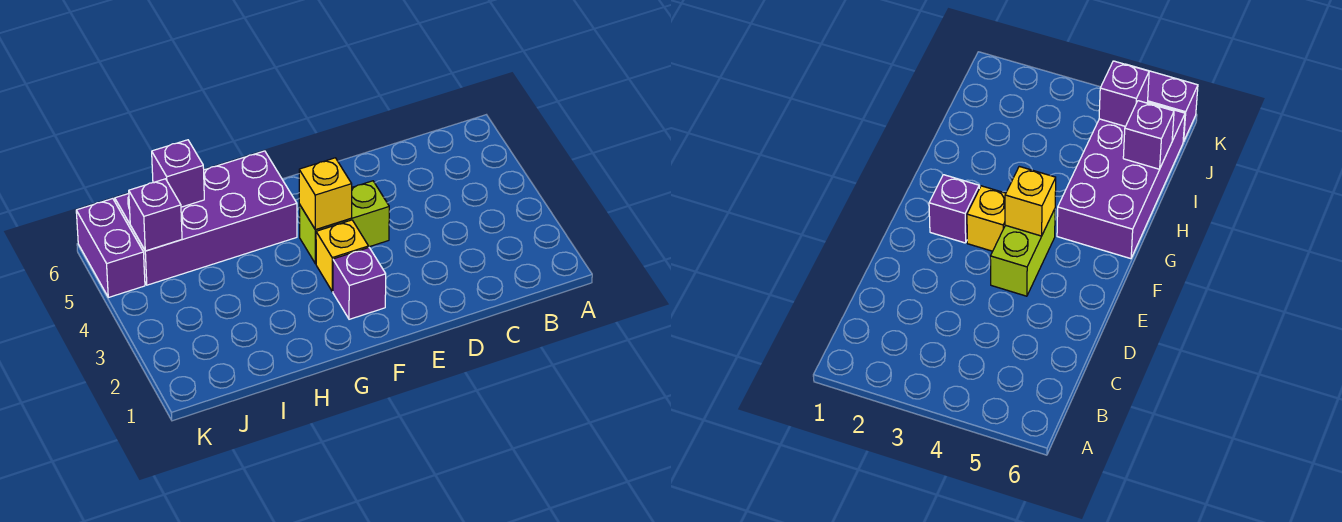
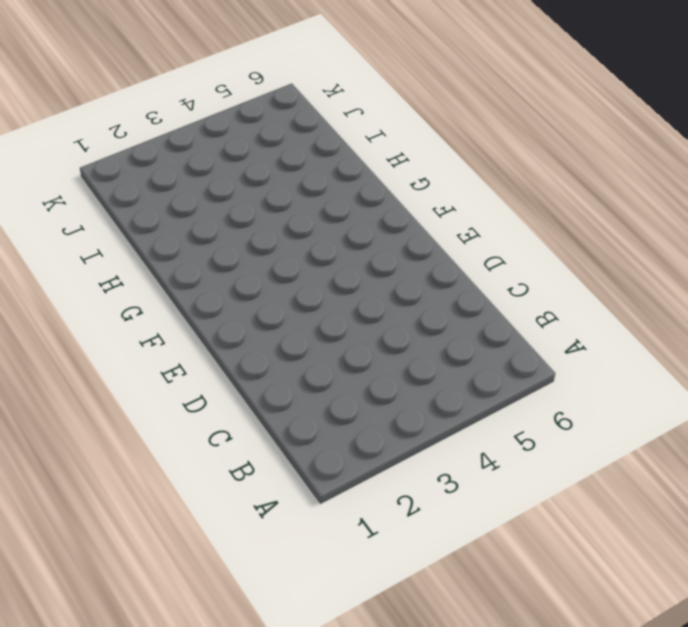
none -> lime 1x2 brick [299,181,389,264]
none -> purple 1x1 brick [333,248,386,319]

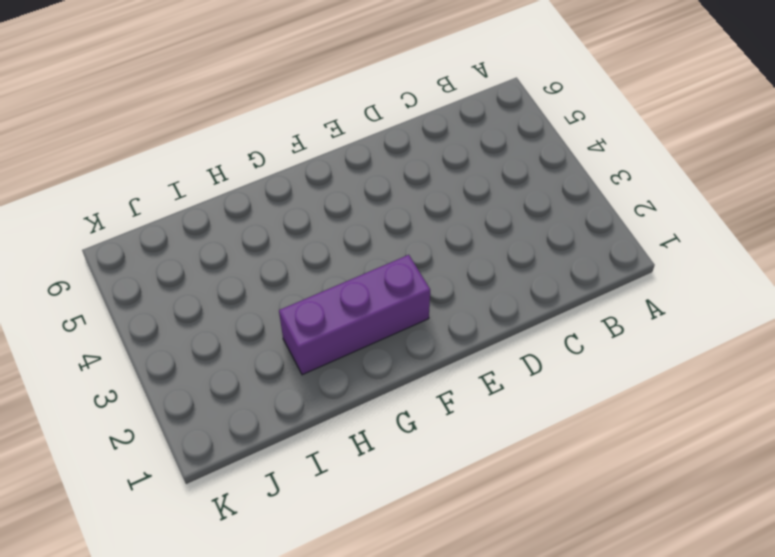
purple 1x3 brick [279,255,430,375] -> purple 1x1 brick [333,248,386,319]
none -> lime 1x2 brick [299,181,389,264]
none -> yellow 1x1 brick [316,220,369,291]

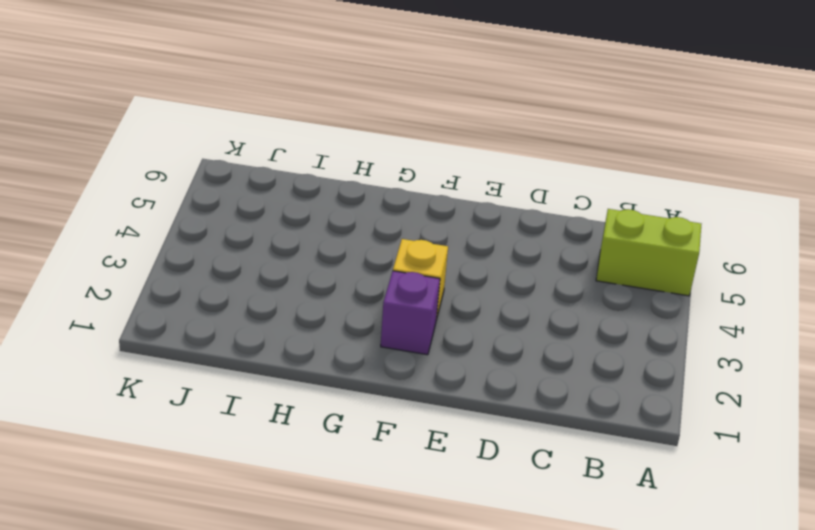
lime 1x2 brick [596,209,701,296] -> lime 1x2 brick moved to [299,181,389,264]
none -> purple 2x4 brick [115,151,297,285]
none -> purple 1x2 brick [76,199,145,297]

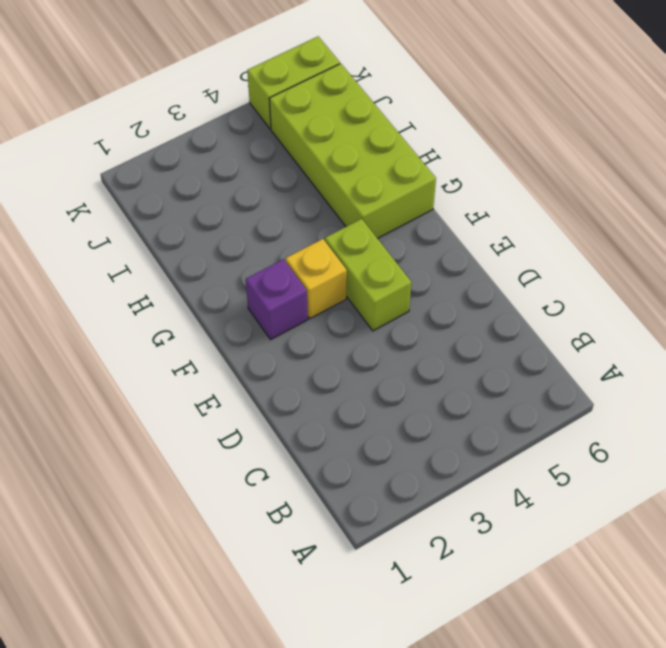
lime 2x4 brick [269,64,436,239] -> purple 2x4 brick [115,151,297,285]
lime 1x2 brick [247,37,340,129] -> purple 1x2 brick [76,199,145,297]
none -> yellow 1x1 brick [299,158,352,230]
none -> purple 1x1 brick [152,140,204,207]

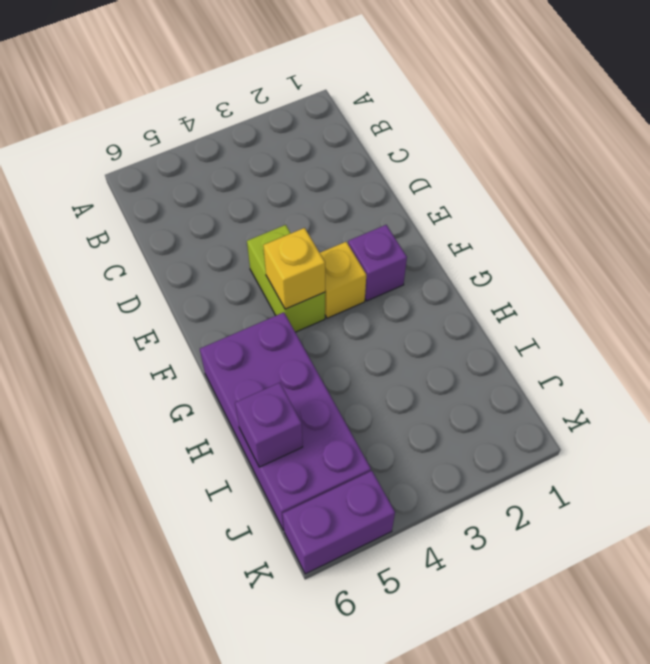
none -> purple 1x1 brick [129,179,182,251]

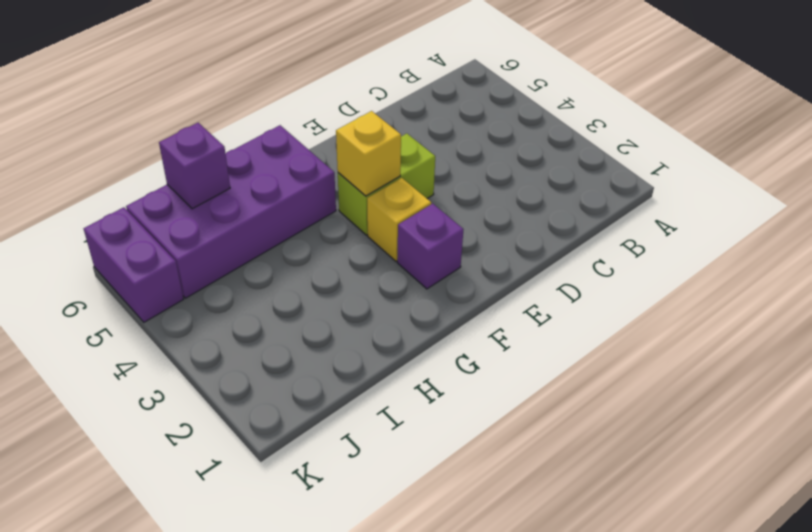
none -> purple 1x1 brick [129,179,182,251]

